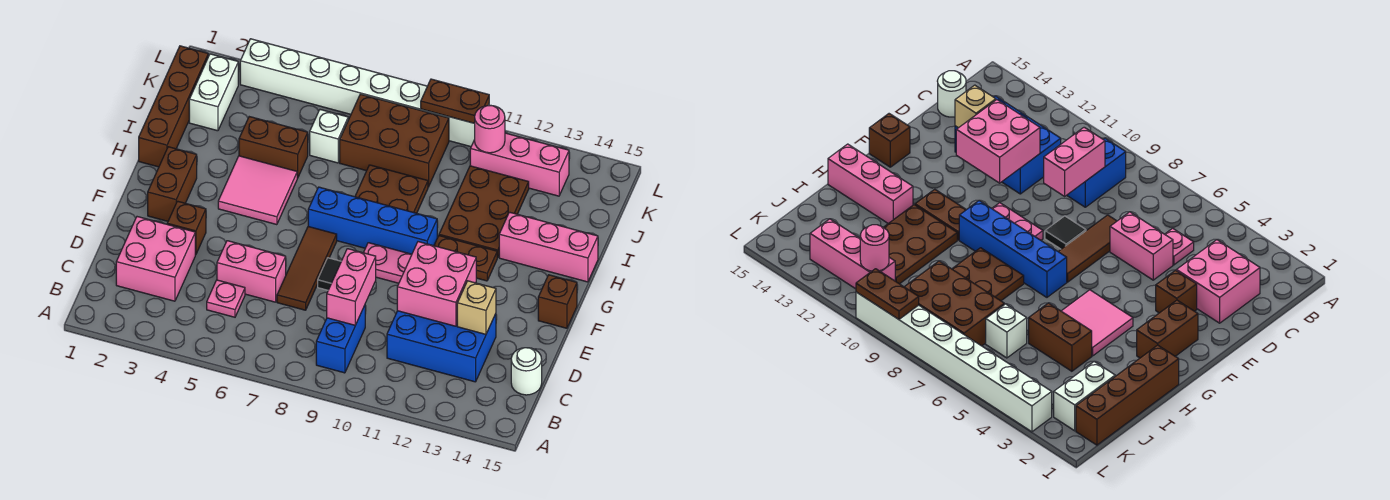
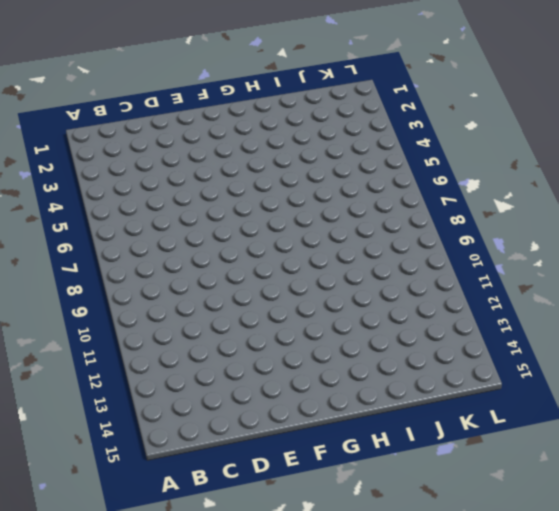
none -> blue 1x2 brick [316,305,365,373]
none -> pink 2x2 brick [116,217,195,301]
none -> pink 1x1 plate [207,280,245,317]
none -> blue 2x3 brick [387,311,496,382]

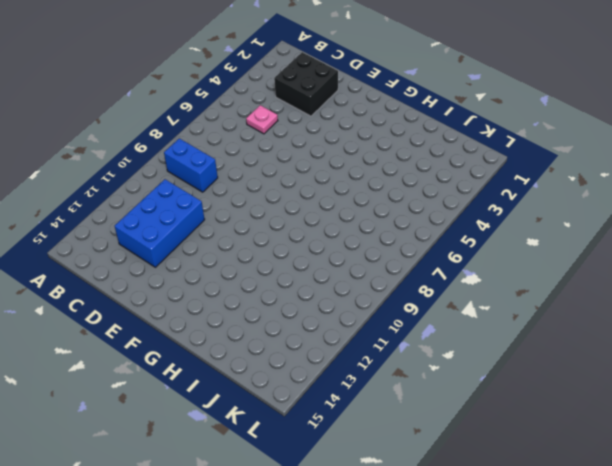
black 2x2 brick [274,52,338,116] -> pink 2x2 brick [116,217,195,301]
none -> white 1x1 round brick [511,348,542,395]
none -> pink 1x2 brick [217,241,286,302]
none -> brown 1x3 tile [277,227,337,310]
none -> brown 1x1 brick [167,201,206,255]

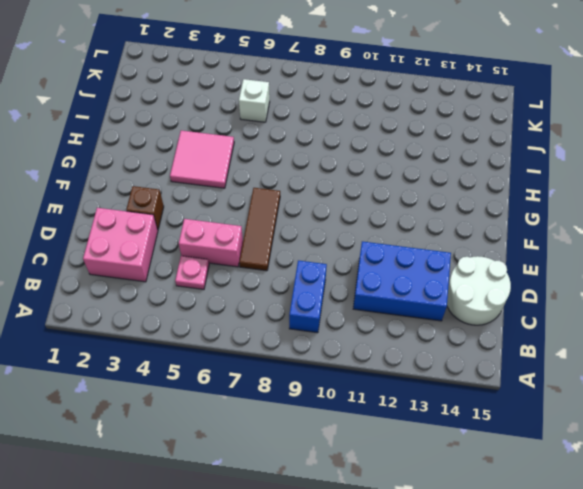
white 2x2 round brick [447,256,511,325] -> white 1x1 round brick [511,348,542,395]
none -> black 1x1 tile [318,258,341,290]
none -> brown 1x2 brick [148,147,197,221]
none -> pink 1x2 plate [364,243,412,283]
none -> brown 1x1 brick [538,275,577,328]

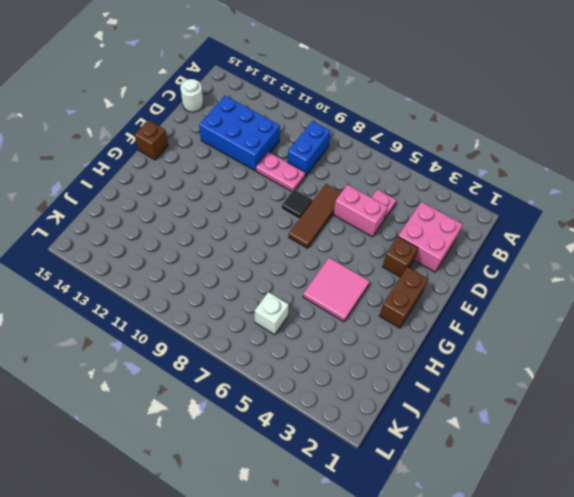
pink 1x2 plate [256,152,305,191] -> pink 1x2 plate moved to [364,243,412,283]
none -> blue 1x4 brick [308,187,437,254]
none -> brown 1x2 plate [434,236,498,281]
none -> brown 1x4 brick [139,46,208,167]
none -> brown 2x2 plate [355,165,428,213]

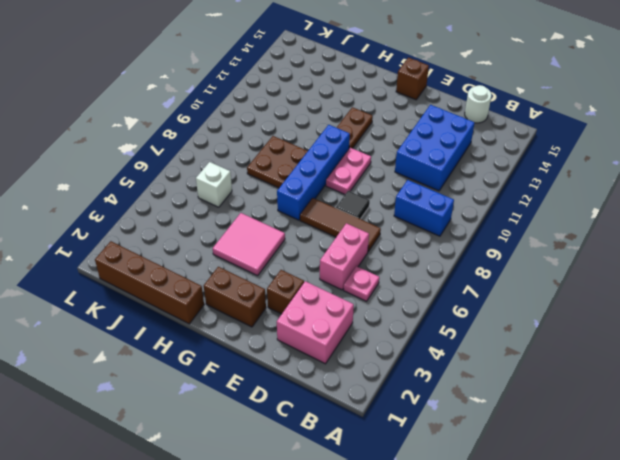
none -> brown 2x3 plate [439,166,529,257]
none -> pink 1x3 brick [499,212,598,282]
none -> brown 1x2 brick [239,117,308,178]
none -> white 1x2 brick [189,54,238,131]

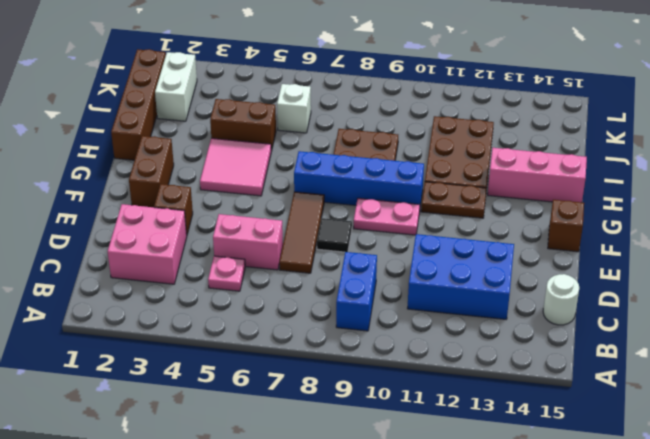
none -> brown 2x3 brick [340,94,449,187]
none -> pink 1x3 brick [470,133,569,196]
none -> white 1x8 brick [240,39,475,147]
none -> pink 1x2 brick [327,249,376,325]

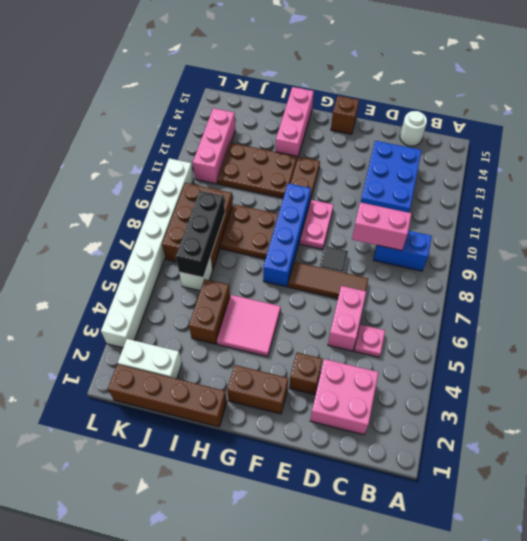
black 1x3 brick [176,191,225,277] -> none
none -> pink 2x2 brick [397,242,476,326]
none -> tan 1x1 brick [457,281,496,334]
none -> pink 1x1 round brick [474,105,505,153]
none -> brown 1x2 plate [421,79,489,123]

